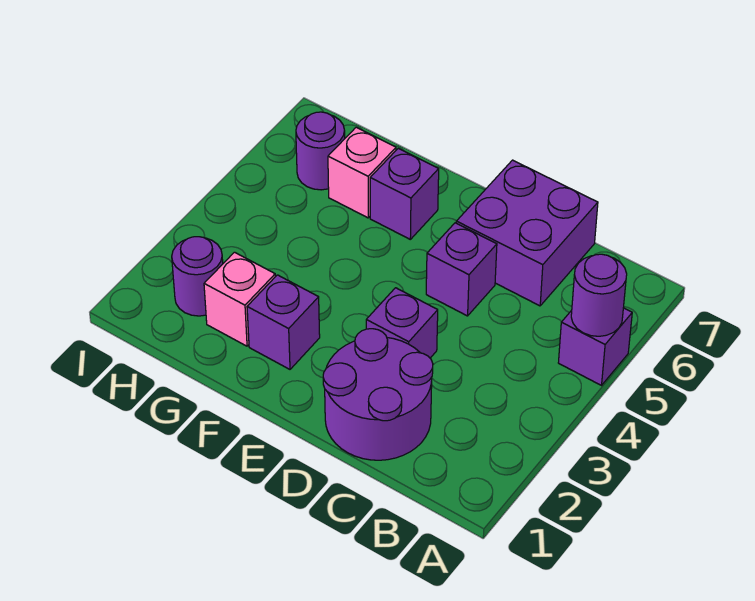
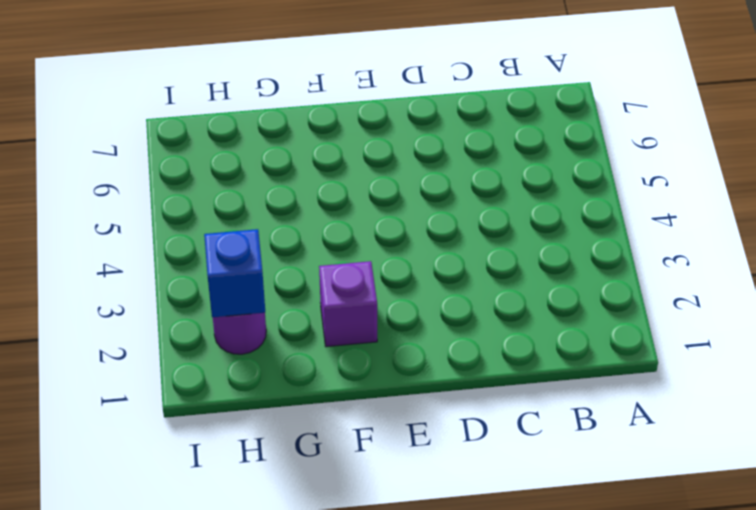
blue 1x1 brick [204,229,265,317] -> none
none -> purple 1x1 brick [558,308,632,385]
none -> purple 2x2 round brick [323,329,433,460]
none -> purple 2x2 brick [456,160,598,306]

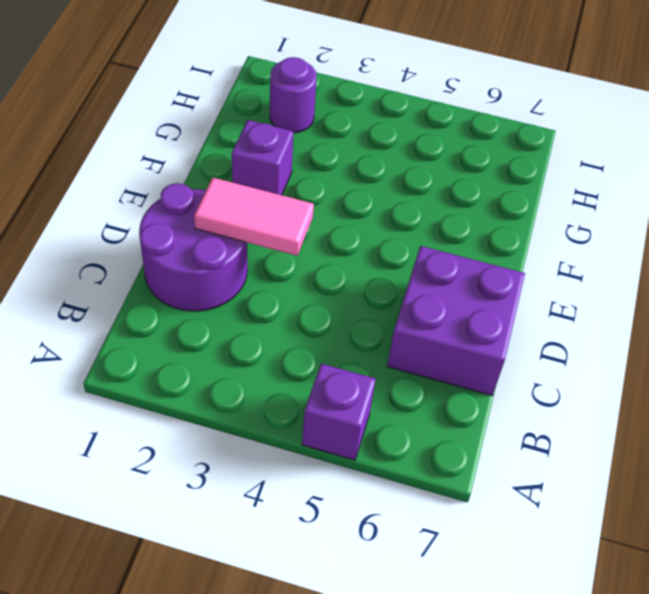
pink 1x2 tile [194,178,314,256] -> none
none -> purple 1x1 brick [366,288,438,358]
none -> purple 1x1 brick [426,223,497,316]
none -> purple 1x1 brick [370,148,439,239]

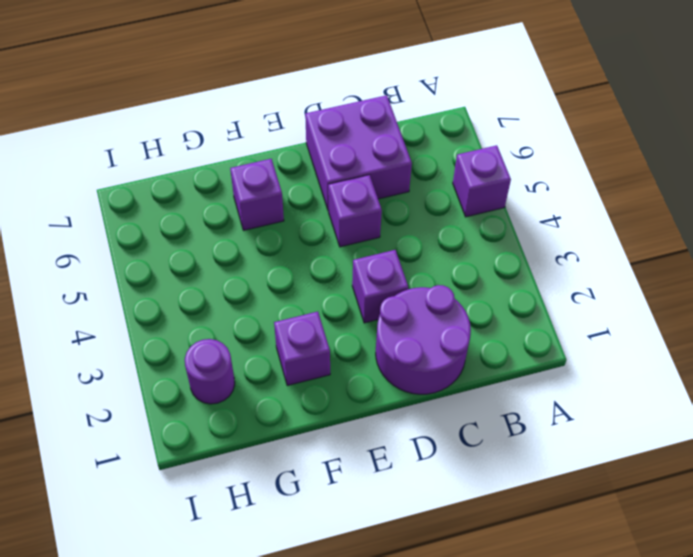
none -> pink 1x1 brick [204,252,275,346]
none -> pink 1x1 brick [328,127,396,218]
none -> purple 1x1 round brick [296,112,345,190]

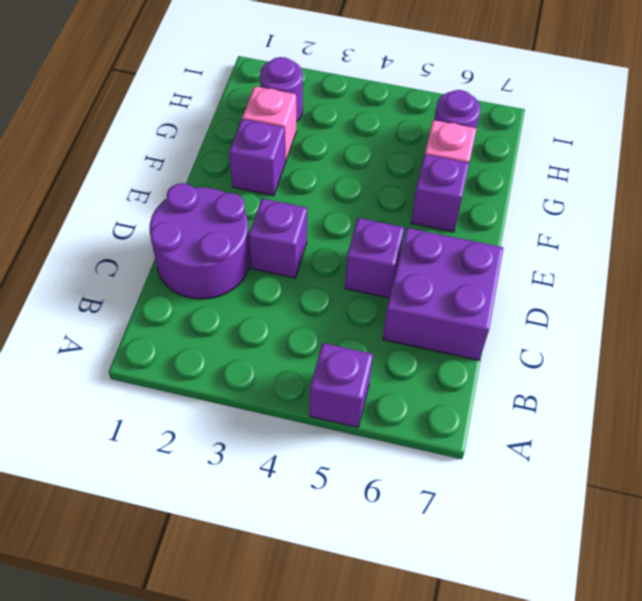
none -> purple 1x1 round brick [571,254,627,336]

